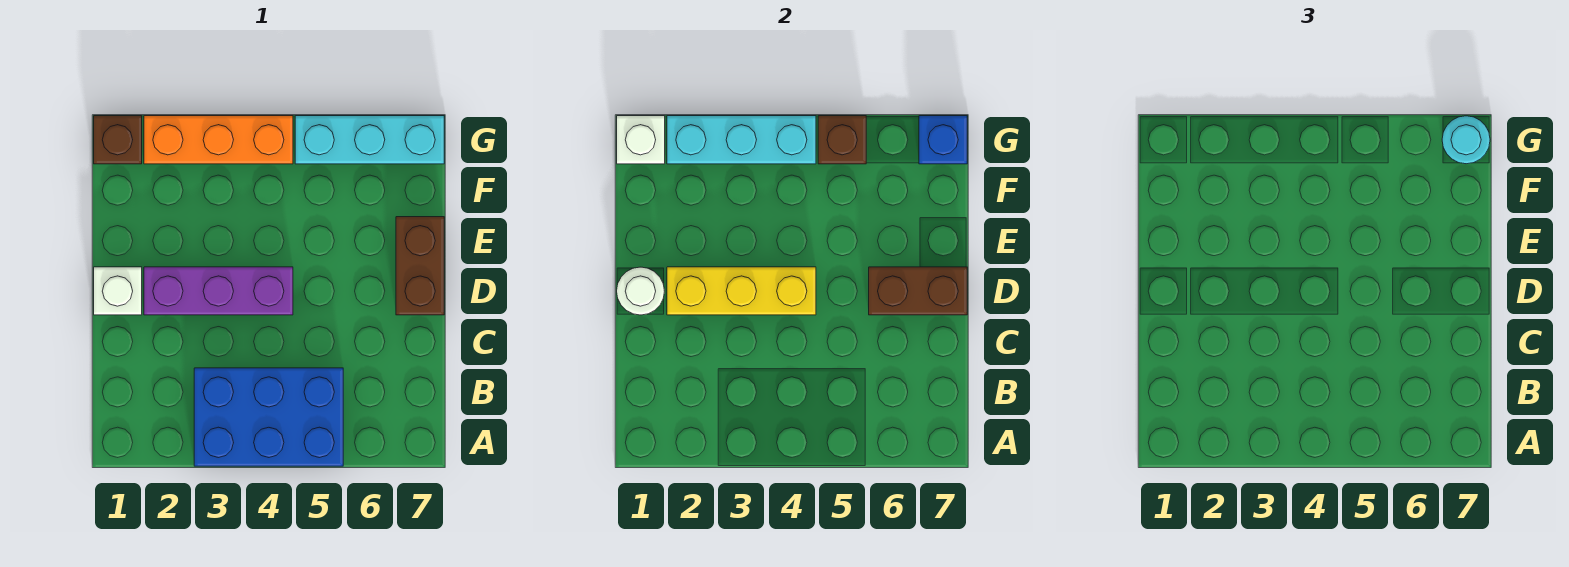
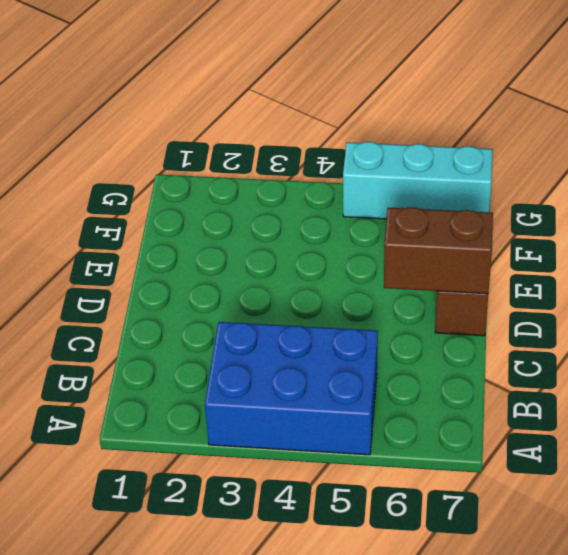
none -> white 1x1 brick [94,267,142,315]
none -> purple 1x3 brick [144,267,293,315]
none -> brown 1x1 brick [94,116,142,164]

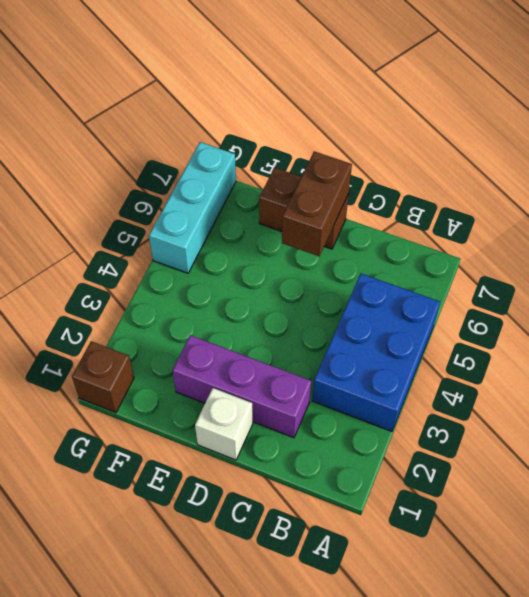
purple 1x3 brick [173,335,311,438] -> purple 1x3 brick turned to [144,267,293,315]
none -> orange 1x3 brick [144,116,293,164]
none -> white 1x1 round brick [617,267,664,315]
none -> yellow 1x3 brick [667,267,816,315]

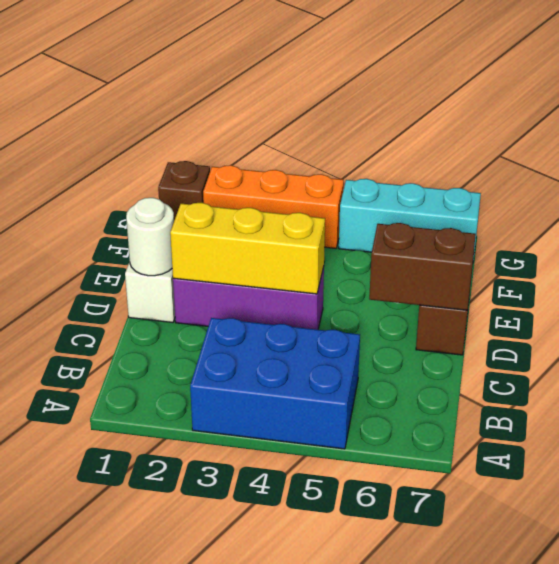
none -> white 1x1 brick [617,116,665,164]
none -> cyan 1x3 brick [667,116,816,164]
none -> brown 1x1 brick [818,116,866,164]

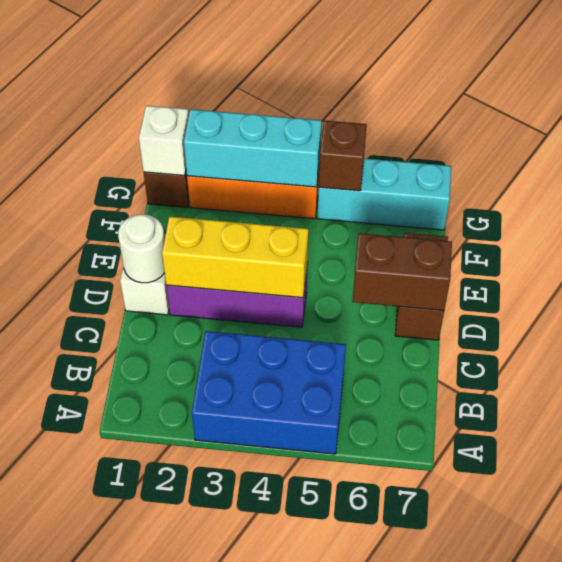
none -> blue 1x1 brick [919,116,967,164]
none -> cyan 1x1 round brick [1442,116,1490,164]

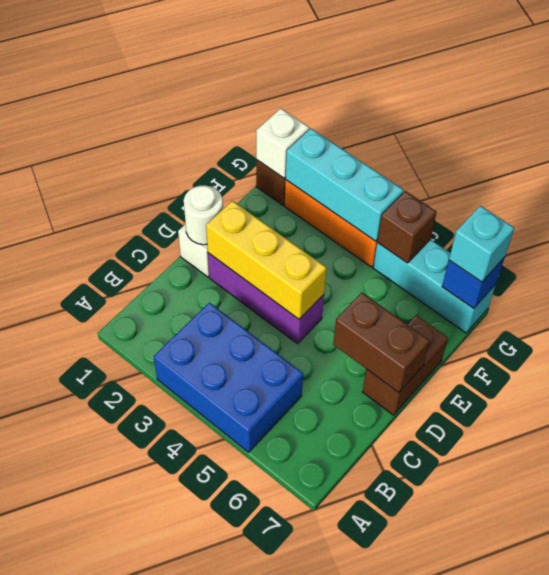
cyan 1x1 brick [449,206,514,282] -> cyan 1x1 round brick [1442,116,1490,164]

